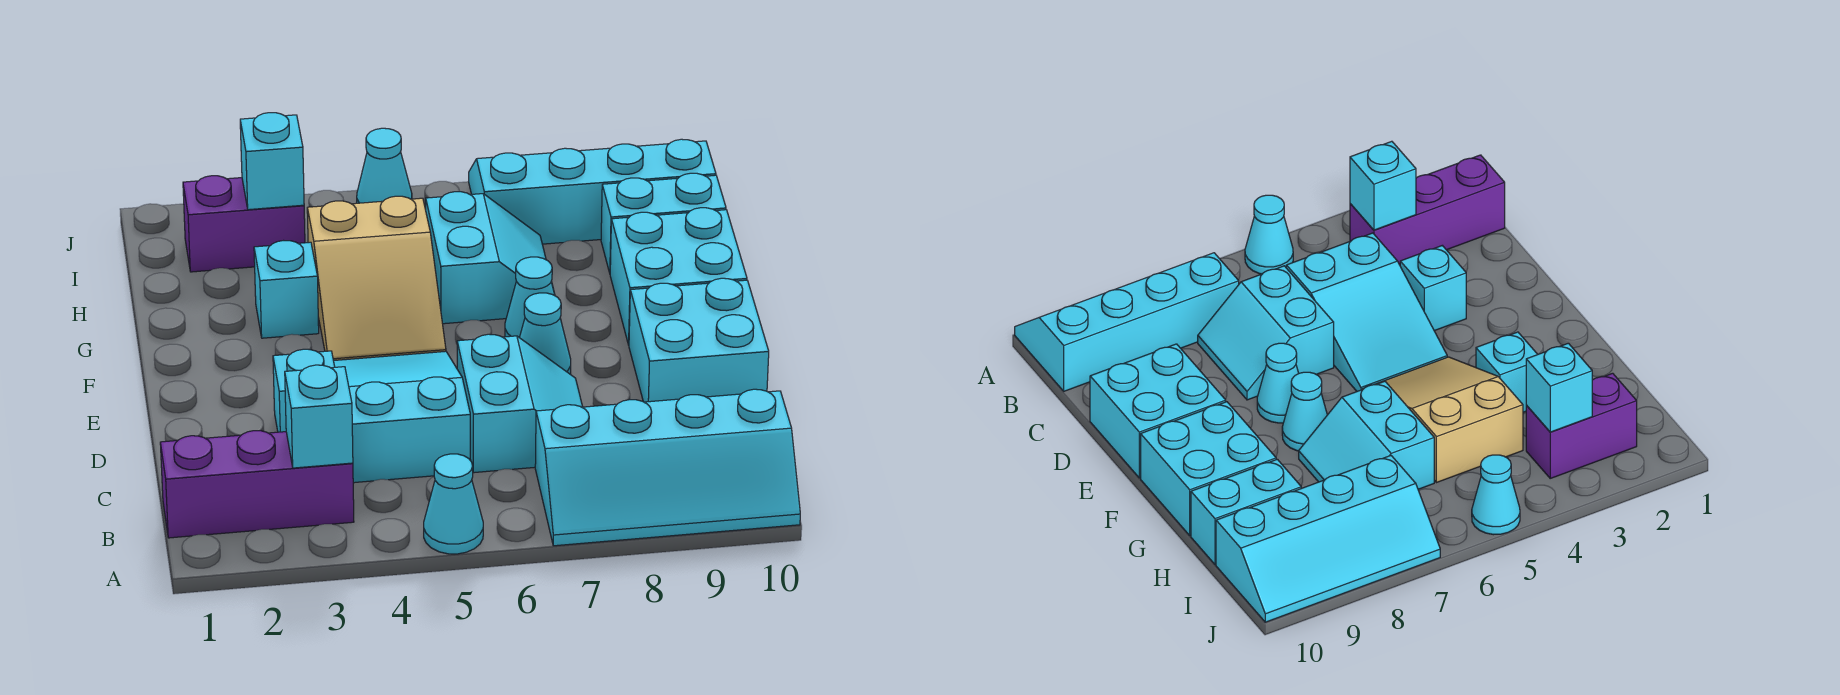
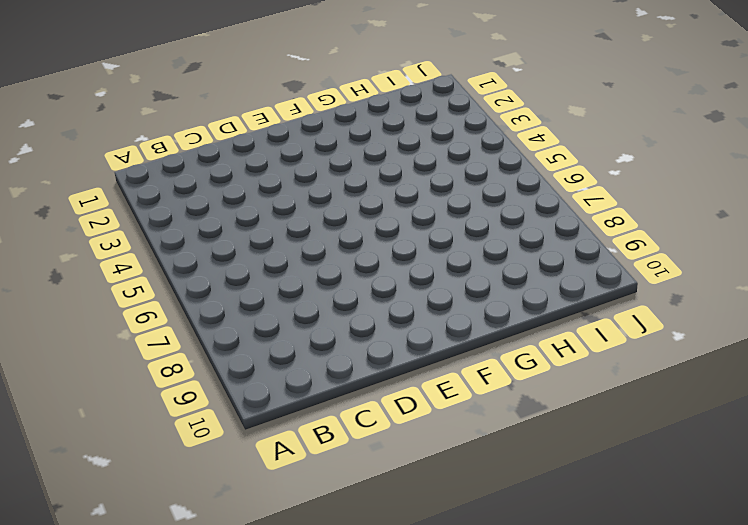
none -> cyan 1x1 cone [424,454,483,554]
none -> cyan 2x4 slope [535,389,800,546]
none -> purple 1x3 brick [160,431,354,538]

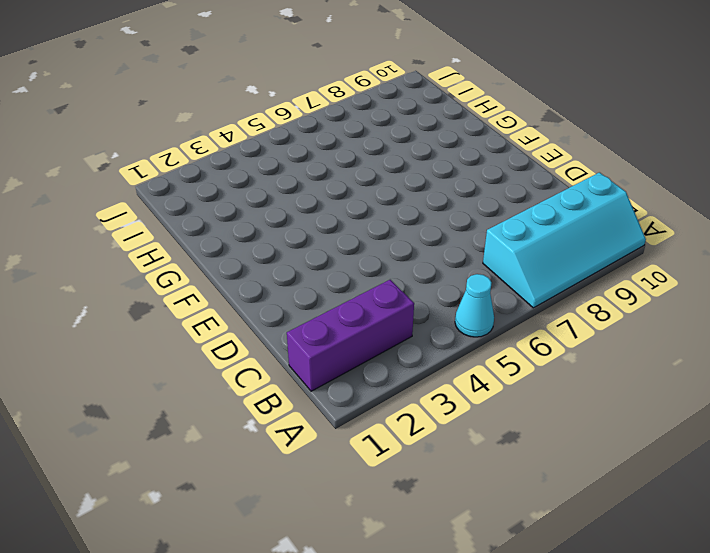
none -> cyan 2x3 slope [334,351,470,483]
none -> cyan 2x2 slope [457,334,583,473]
none -> cyan 1x1 brick [273,349,335,432]

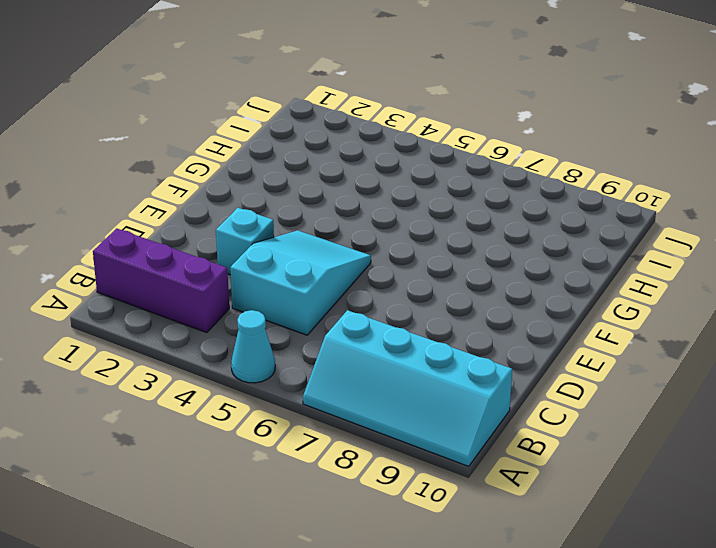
none -> cyan 2x2 slope [457,334,583,473]
none -> cyan 2x2 brick [629,278,769,402]
none -> cyan 1x1 cone [520,293,571,375]

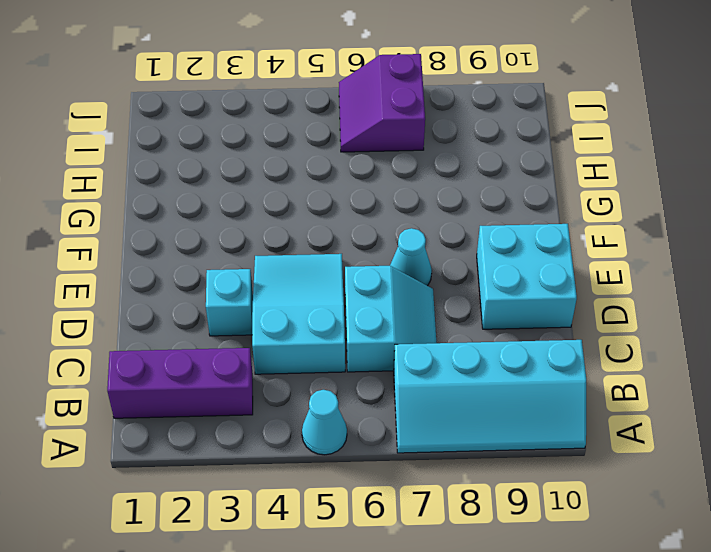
purple 2x2 slope [339,54,425,152] -> cyan 2x4 slope [469,139,716,244]
none -> tan 2x3 slope [307,196,446,361]
none -> cyan 1x1 cone [505,257,555,338]
none -> cyan 2x2 brick [610,208,747,345]

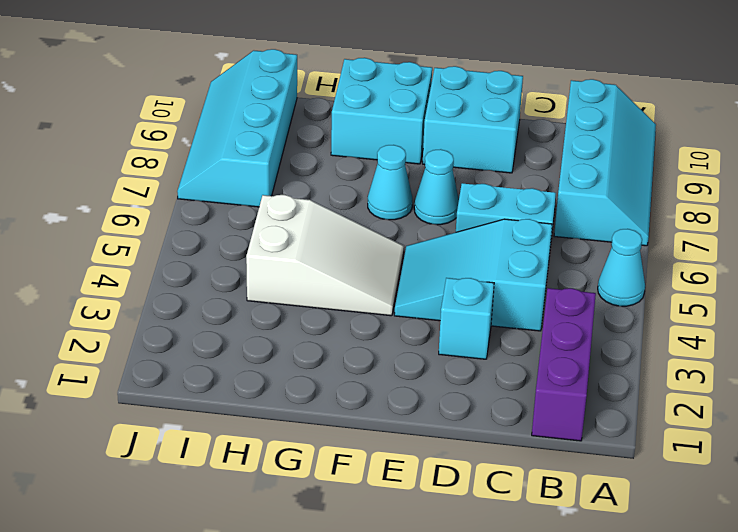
white 2x3 slope [246,195,404,316] -> tan 2x3 slope [307,196,446,361]
none -> cyan 1x1 brick [254,241,319,338]
none -> cyan 2x2 slope [426,192,554,324]
none -> cyan 1x2 brick [601,173,726,273]

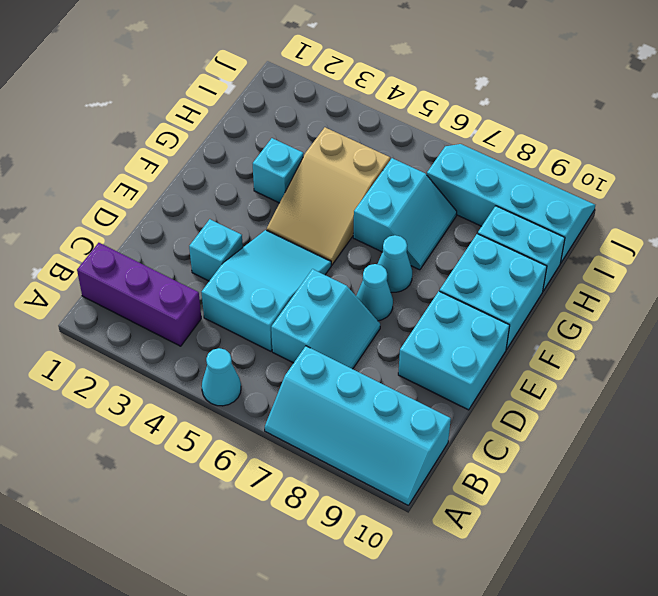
none -> purple 1x2 brick [183,176,305,272]
none -> cyan 1x1 cone [357,128,412,203]
none -> cyan 1x1 brick [285,365,353,468]

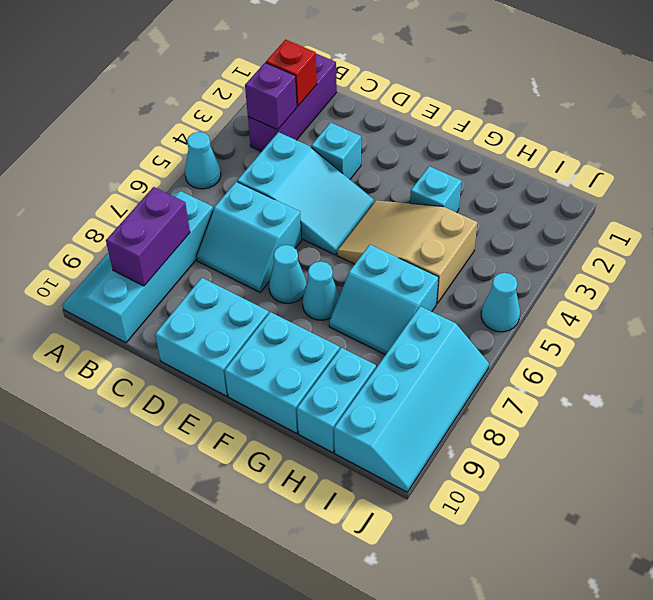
red 1x1 brick [266,40,317,106] -> none
purple 1x1 brick [245,63,297,130] -> cyan 1x1 brick [285,365,353,468]
purple 1x2 brick [106,187,190,286] -> purple 1x2 brick moved to [183,176,305,272]
none -> cyan 1x1 brick [240,113,304,210]

